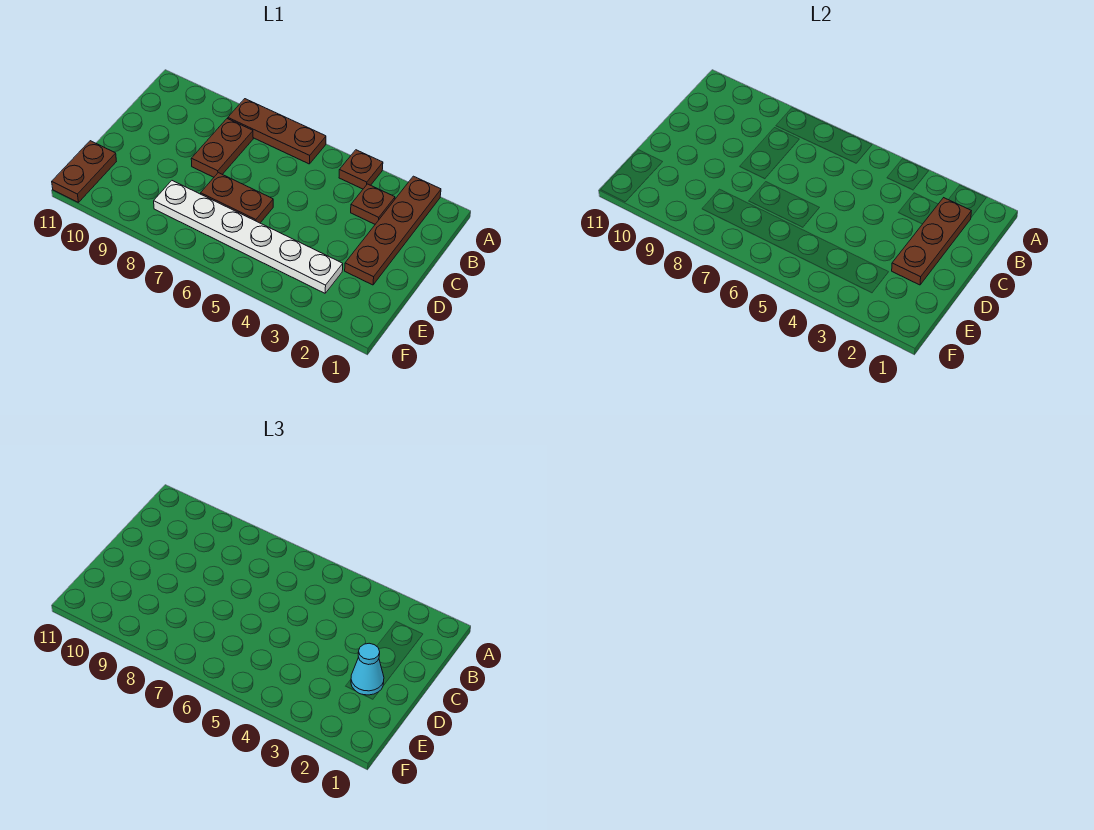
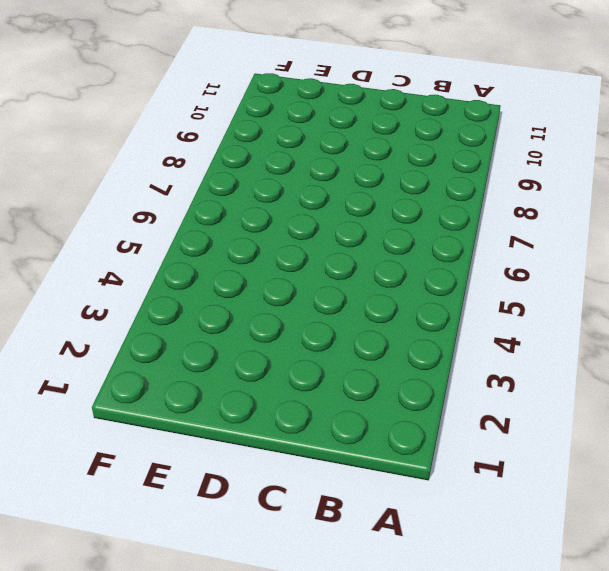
none -> brown 1x4 plate [345,176,441,285]
none -> brown 1x1 plate [339,150,383,189]

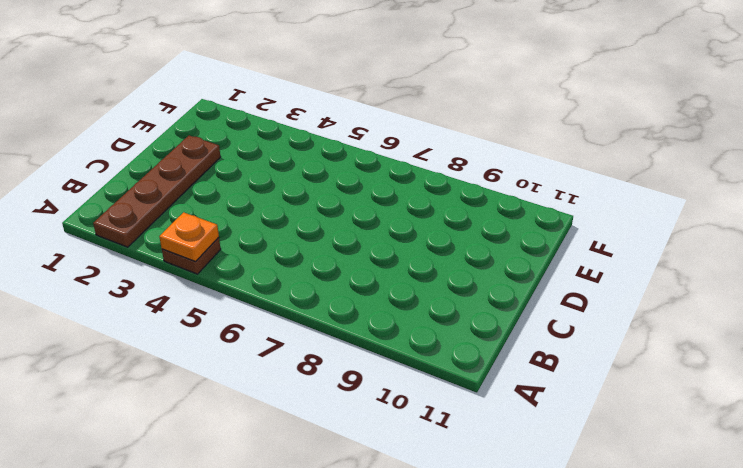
orange 1x1 plate [159,212,219,262] -> none
none -> brown 1x3 plate [228,99,326,164]
none -> brown 1x1 plate [351,184,395,224]

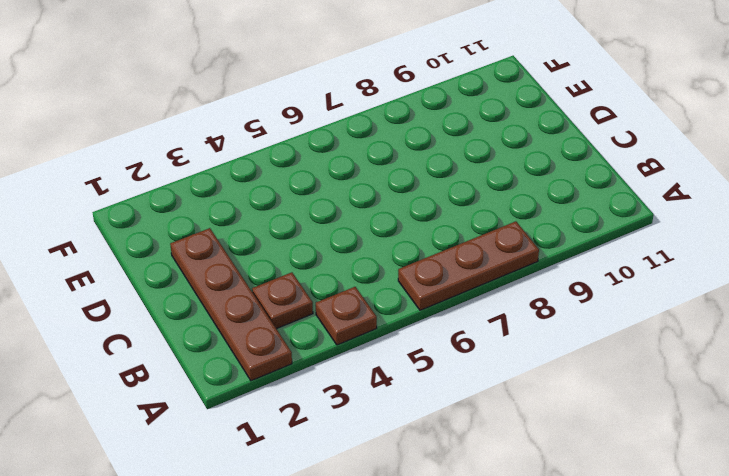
none -> brown 1x2 plate [191,119,253,177]
none -> brown 1x2 plate [201,173,273,223]

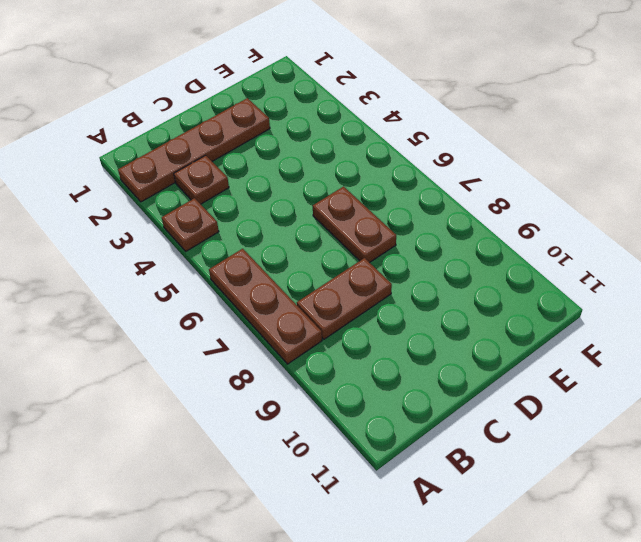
none -> white 1x6 plate [154,181,343,293]
none -> brown 1x2 plate [52,141,116,202]

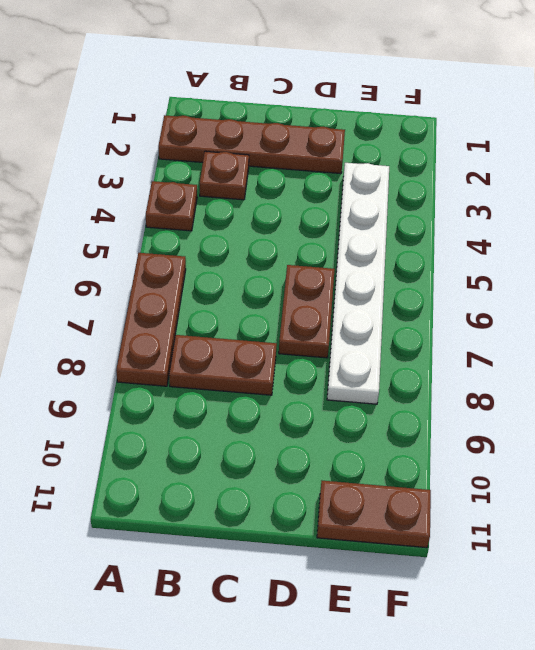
none -> brown 1x3 plate [892,198,971,285]
none -> cyan 1x1 cone [351,643,384,695]

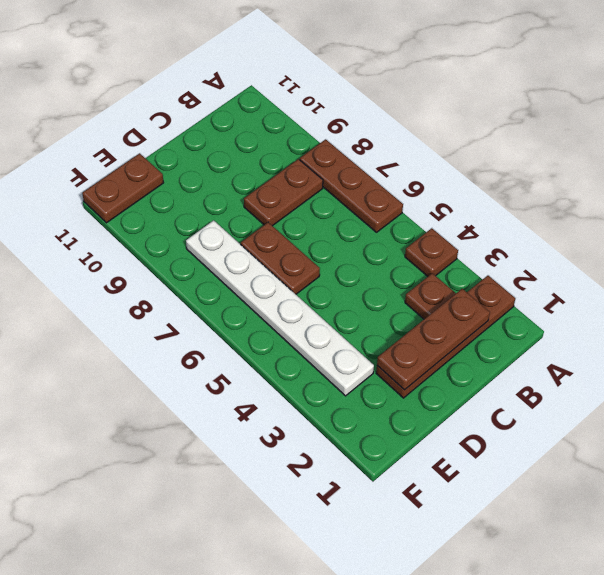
none -> cyan 1x1 cone [351,643,384,695]

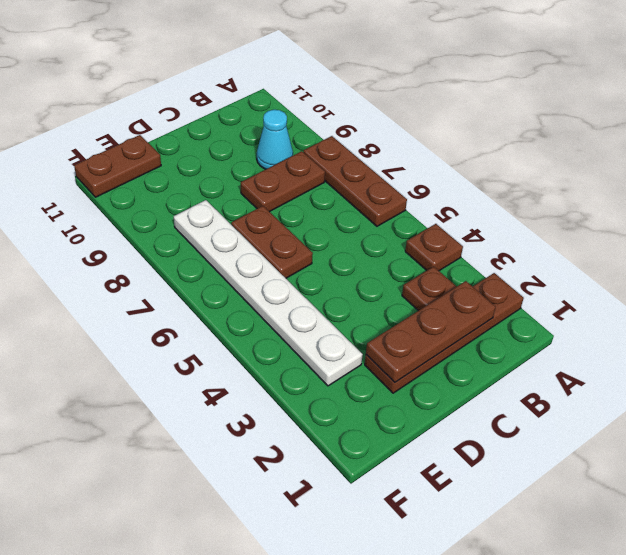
cyan 1x1 cone [257,110,293,169] -> cyan 1x1 cone moved to [351,643,384,695]

